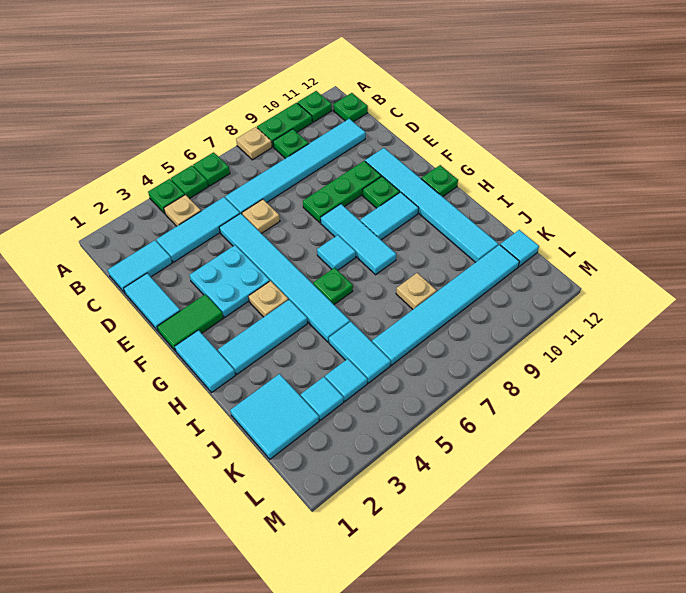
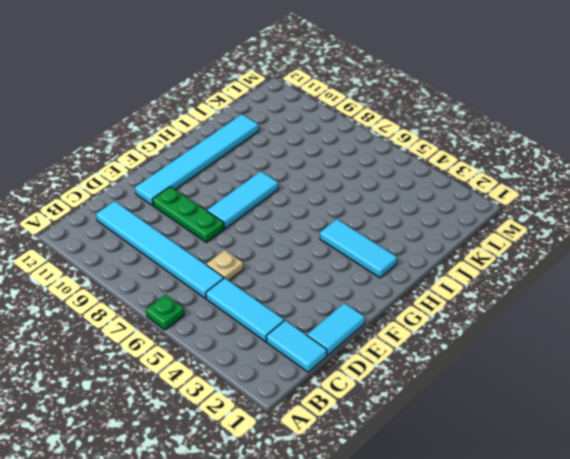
none -> green 1x1 plate [148,179,185,213]
none -> green 1x1 plate [171,166,208,199]
none -> tan 1x1 plate [236,127,272,160]
none -> green 1x2 plate [257,103,312,147]

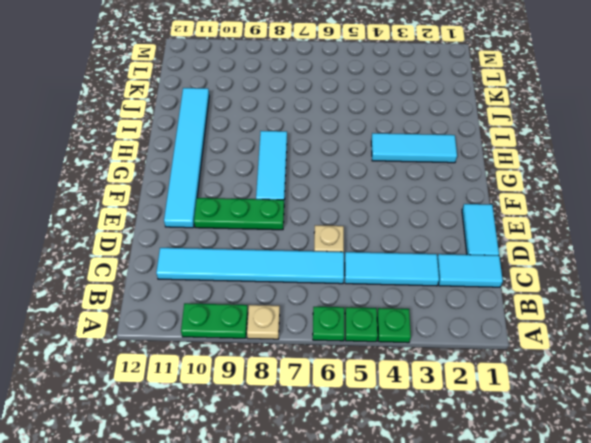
none -> green 1x1 plate [298,91,332,122]
none -> tan 1x1 plate [164,195,201,226]
none -> green 1x1 plate [273,129,309,158]
none -> green 1x1 plate [333,93,368,122]

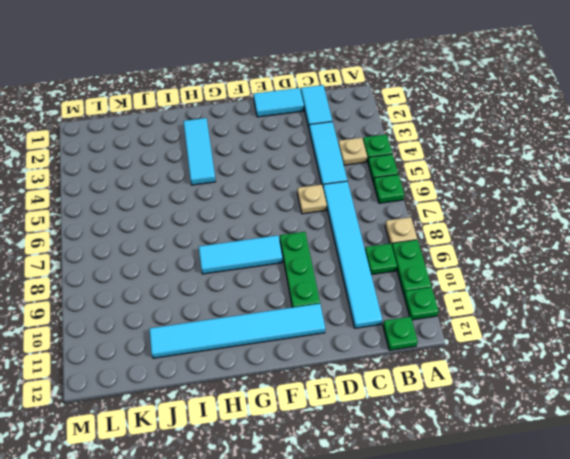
none -> cyan 1x6 tile [219,213,350,342]
none -> cyan 2x2 plate [189,245,270,317]
none -> green 1x2 tile [157,294,223,351]
none -> green 1x1 plate [363,176,400,208]

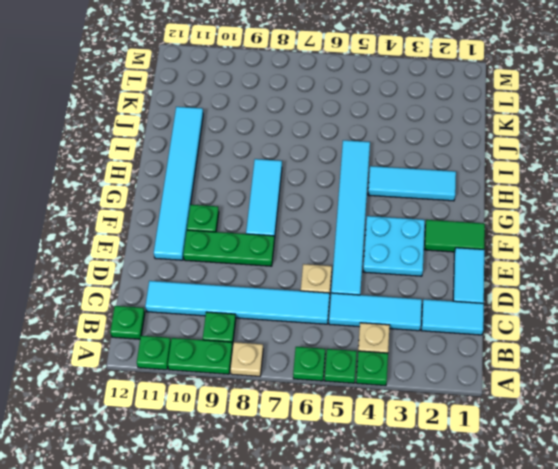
none -> cyan 1x2 tile [175,330,236,392]
none -> tan 1x1 plate [248,281,288,317]
none -> cyan 1x1 tile [317,235,356,270]
none -> cyan 1x2 tile [360,192,418,240]

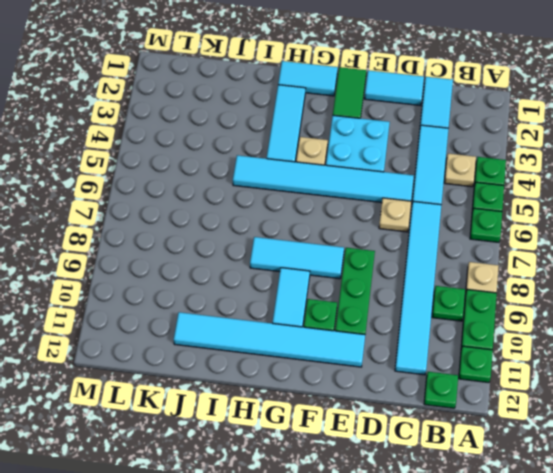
none -> cyan 1x1 tile [317,235,356,270]
none -> green 1x1 plate [421,165,458,197]
none -> green 1x1 plate [313,268,353,304]
none -> cyan 2x2 tile [230,374,319,459]

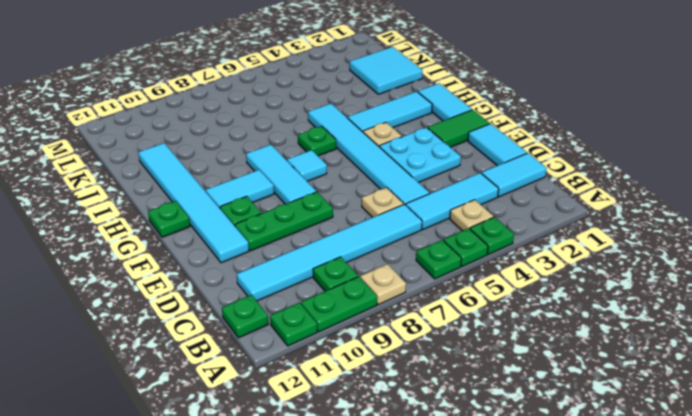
none -> cyan 1x2 tile [329,322,391,383]
none -> tan 1x1 plate [396,273,437,309]
none -> cyan 1x1 tile [301,377,344,420]
none -> cyan 1x1 tile [325,359,367,401]

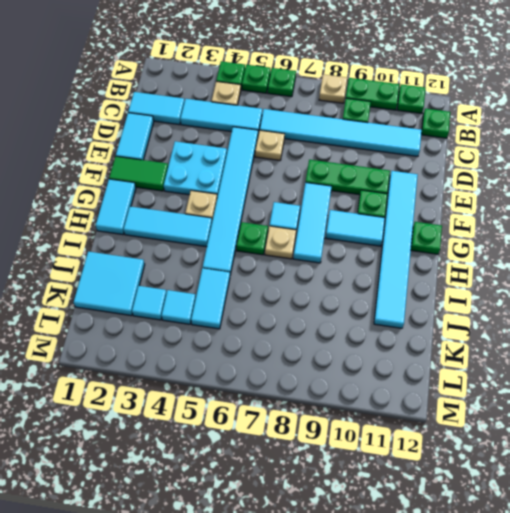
tan 1x1 plate [265,226,296,259] -> tan 1x1 plate moved to [396,273,437,309]
none -> cyan 1x6 tile [372,245,519,365]
none -> cyan 1x1 tile [500,230,539,267]

